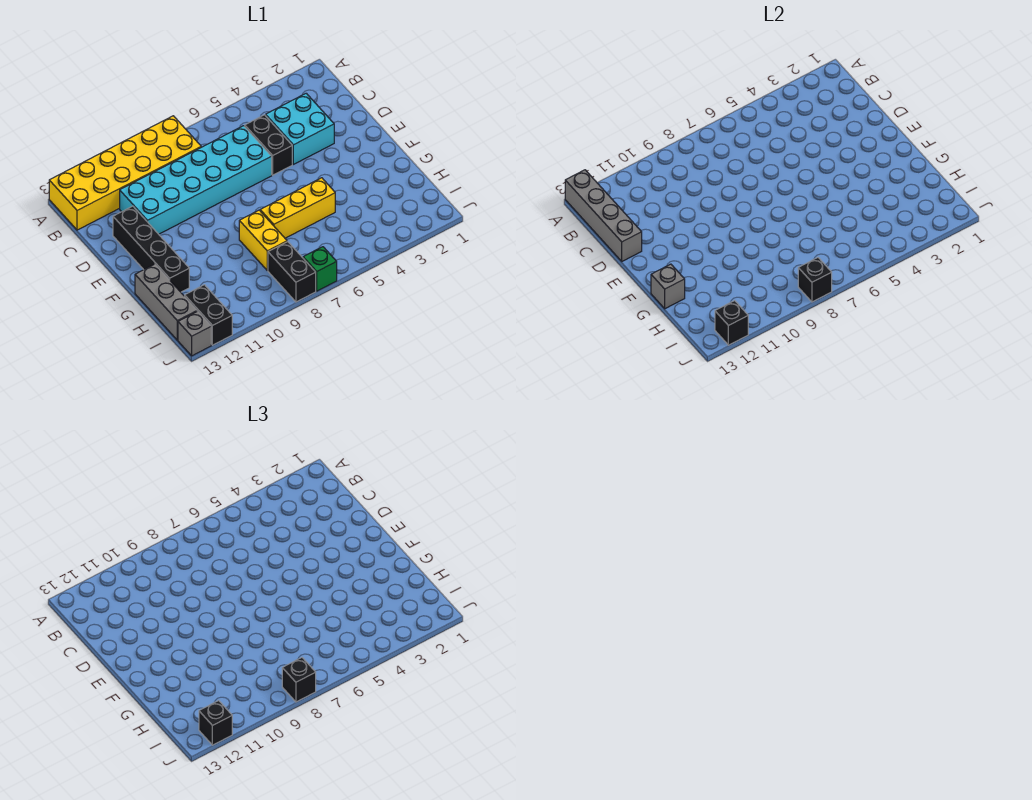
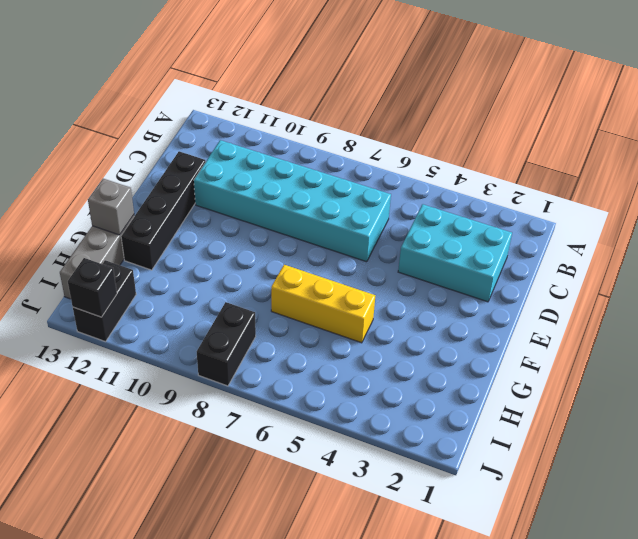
cyan 2x3 brick [398,204,512,302] -> cyan 2x2 brick [266,93,334,164]
none -> yellow 2x6 brick [49,116,201,230]
none -> black 1x2 brick [245,115,292,175]
none -> yellow 1x2 brick [239,210,287,270]

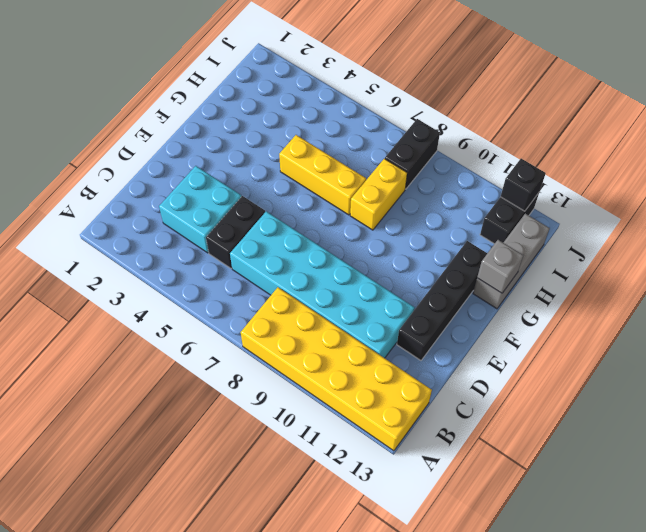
none -> green 1x1 brick [303,247,337,291]
none -> grey 1x1 brick [178,311,211,356]
none -> grey 1x4 brick [565,170,642,261]

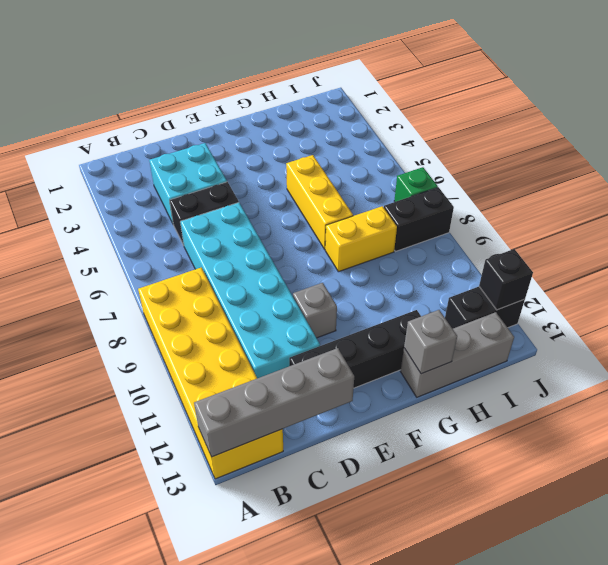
grey 1x1 brick [293,283,337,338] -> grey 1x1 brick moved to [178,311,211,356]
none -> black 1x1 brick [798,258,832,302]
none -> black 1x1 brick [282,658,316,702]
none -> black 1x1 brick [199,700,232,745]

